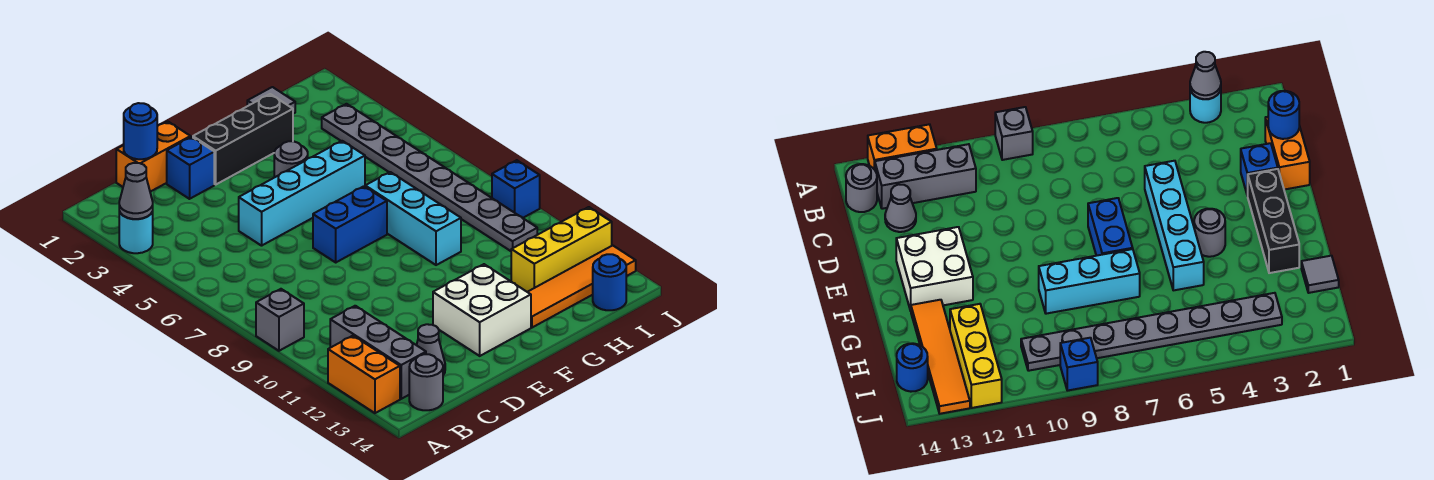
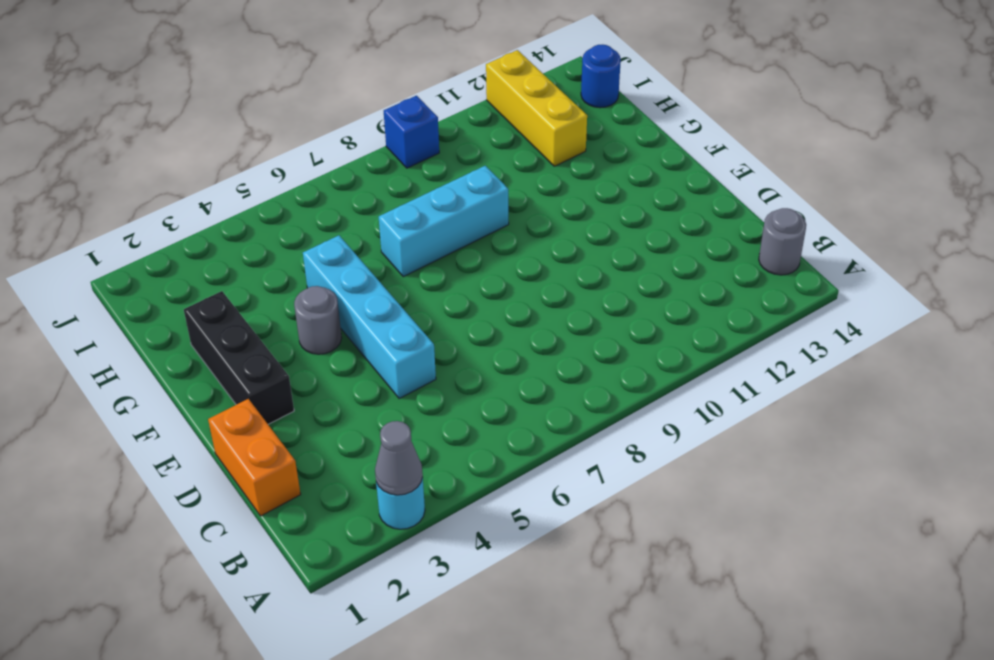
none -> grey 1x1 brick [256,289,304,351]
none -> orange 1x2 brick [328,336,400,413]
none -> grey 1x3 brick [330,306,426,399]

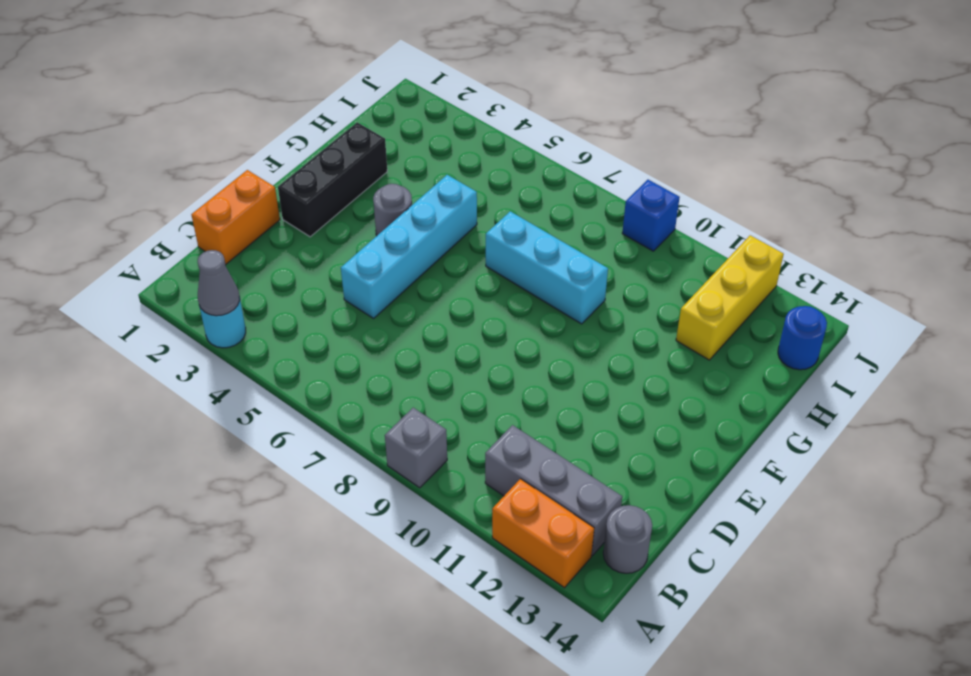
none -> grey 1x1 cone [417,324,445,375]
none -> blue 1x1 brick [167,137,214,199]
none -> blue 1x2 brick [313,186,387,262]

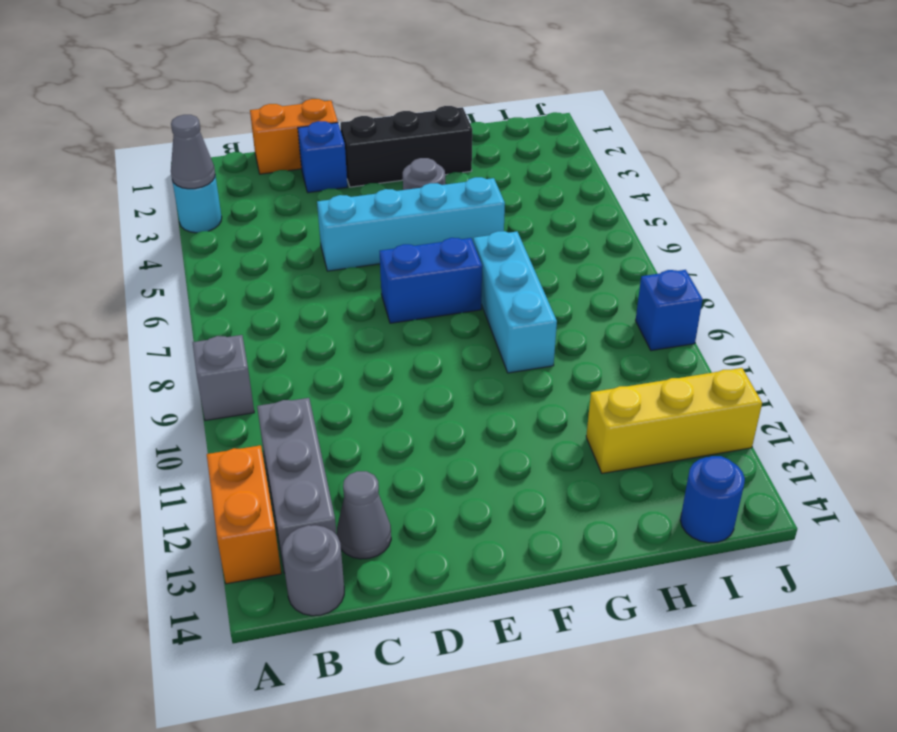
none -> white 2x2 brick [433,264,531,356]
none -> orange 1x4 tile [528,246,636,328]
none -> grey 1x1 tile [247,87,295,114]

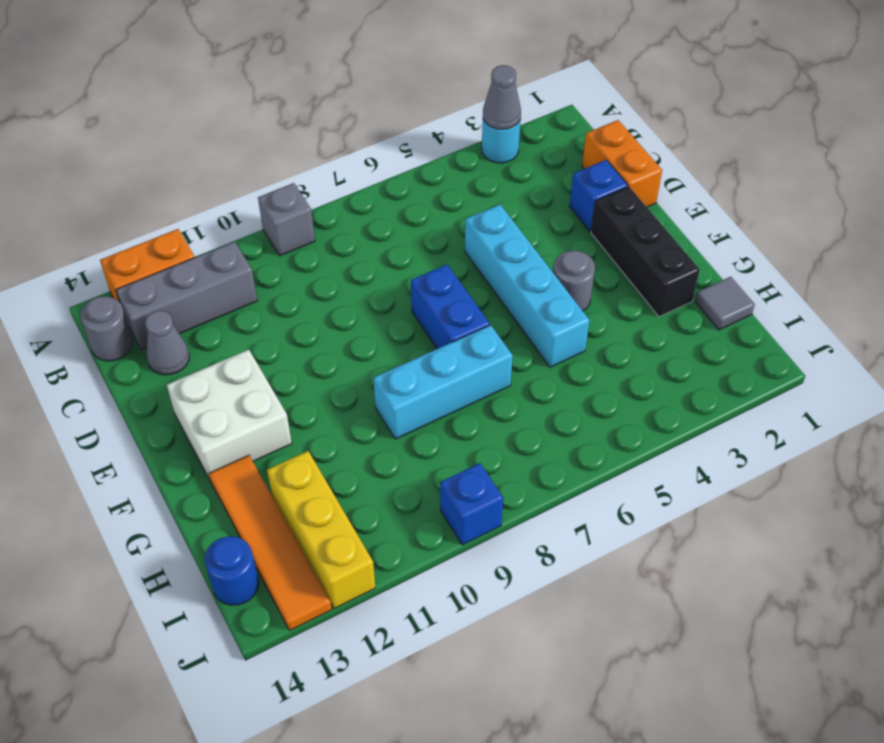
none -> grey 1x8 plate [322,104,537,251]
none -> blue 1x1 round brick [124,103,157,159]

